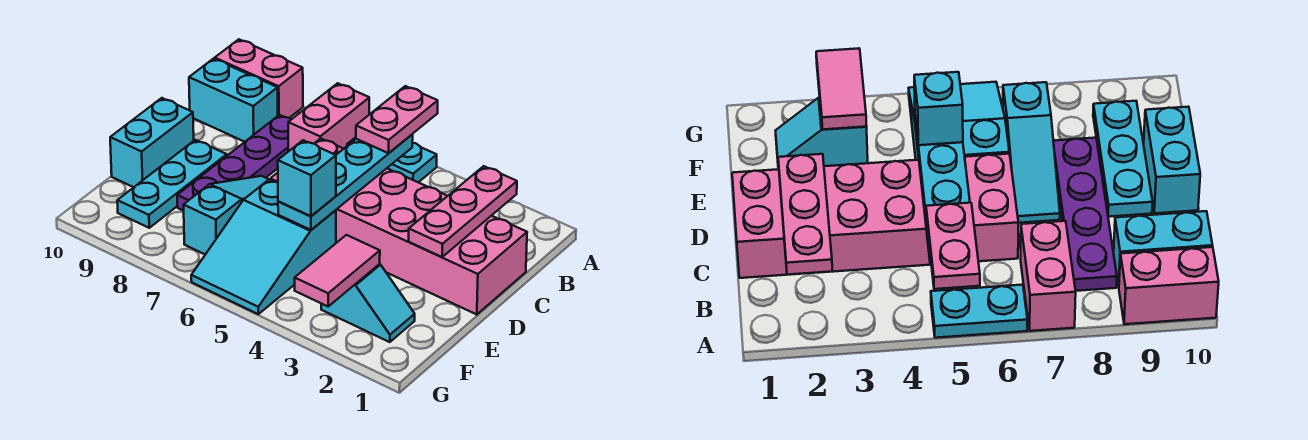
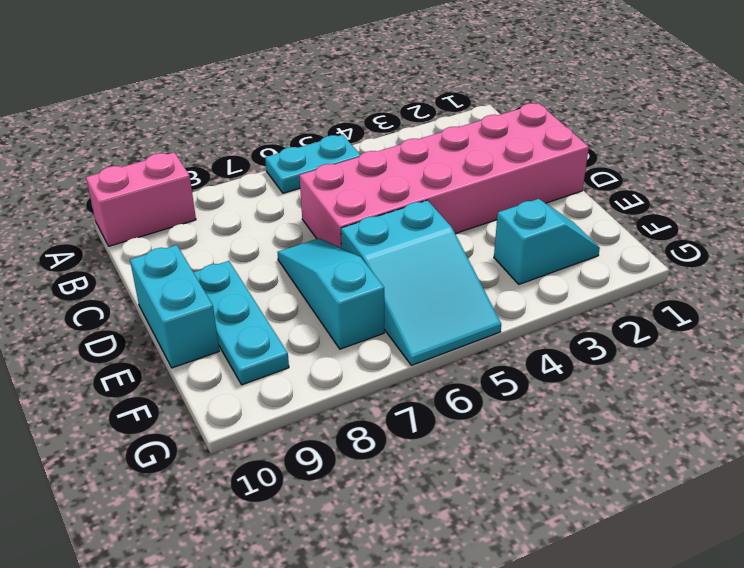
none -> pink 1x2 brick [288,83,369,152]
none -> purple 1x4 plate [177,115,291,211]
none -> cyan 1x2 brick [189,59,278,142]

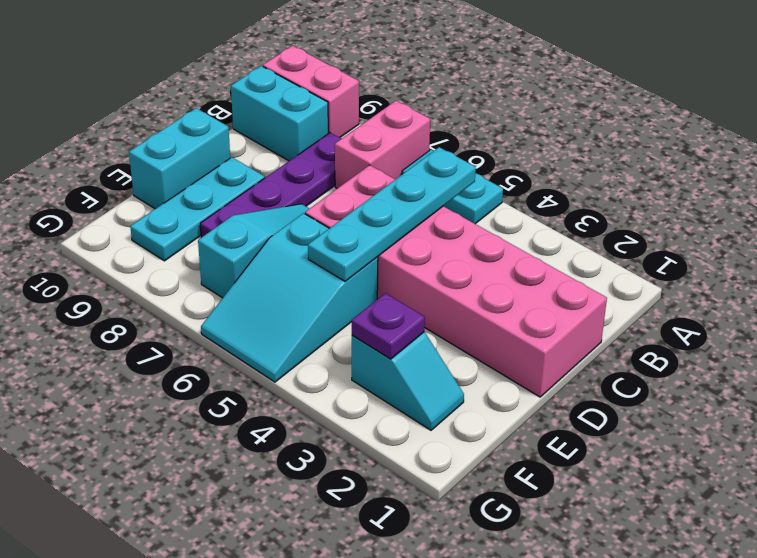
purple 1x1 plate [352,293,425,359] -> pink 1x2 tile [295,235,380,306]
none -> pink 1x3 plate [409,166,517,257]
none -> pink 1x2 plate [356,86,438,153]
none -> cyan 1x1 brick [278,140,336,216]

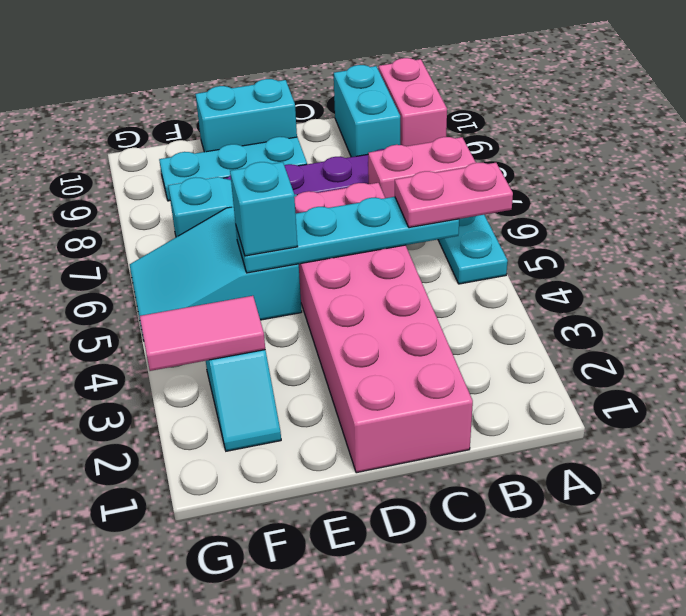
none -> pink 1x3 plate [409,166,517,257]

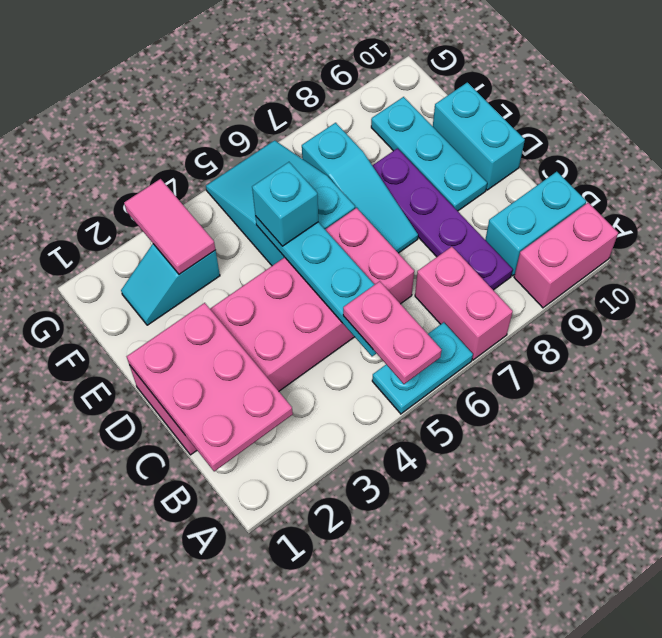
pink 2x3 plate [126,303,293,471] -> pink 1x3 plate [409,166,517,257]

